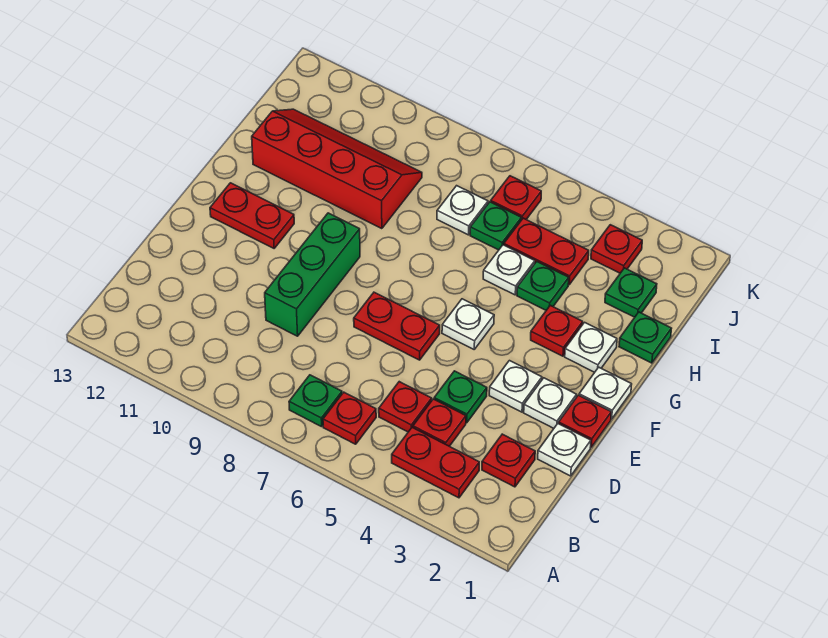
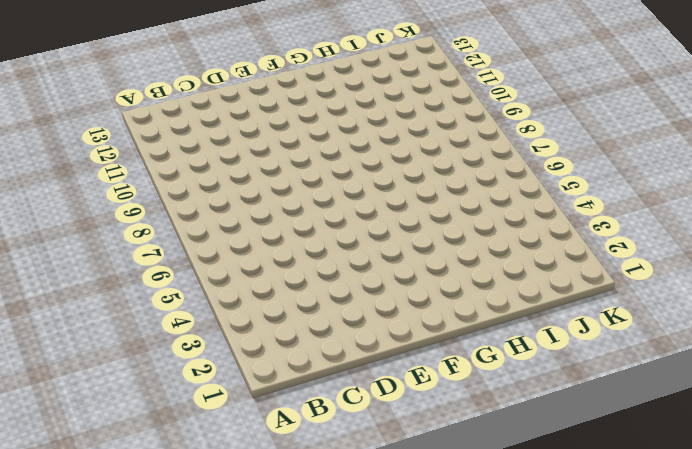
none -> red 1x2 plate [392,427,479,498]
none -> red 1x1 plate [323,392,376,444]
none -> green 1x1 plate [289,375,342,427]

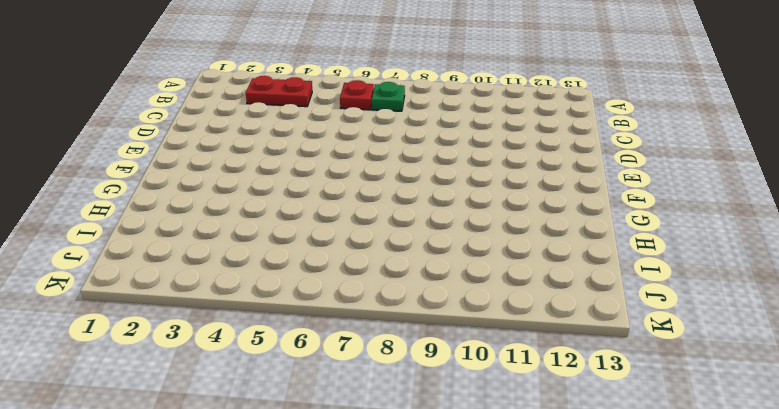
none -> red 1x1 plate [482,434,535,487]
none -> red 1x1 plate [413,399,466,446]
none -> red 1x1 plate [379,382,432,432]

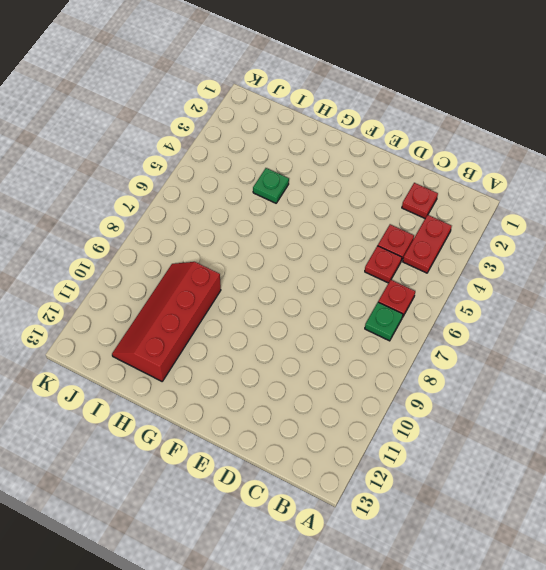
none -> white 1x1 plate [538,424,591,476]
none -> green 1x1 plate [434,371,487,423]
none -> green 1x3 brick [265,213,360,336]

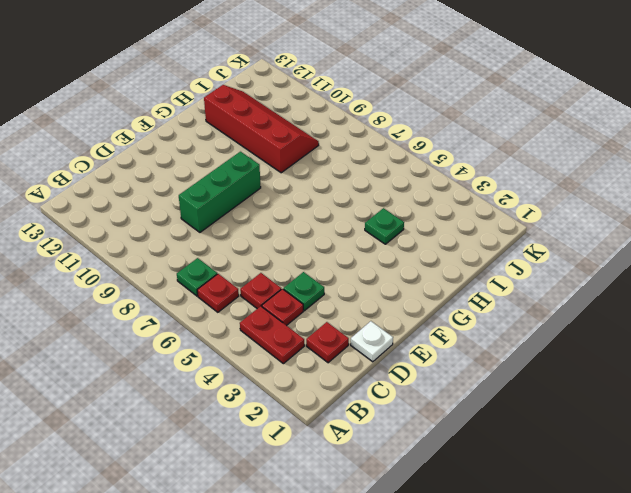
none -> red 1x1 plate [559,395,611,447]
none -> white 1x1 plate [524,378,577,428]
none -> white 1x1 plate [489,361,542,412]

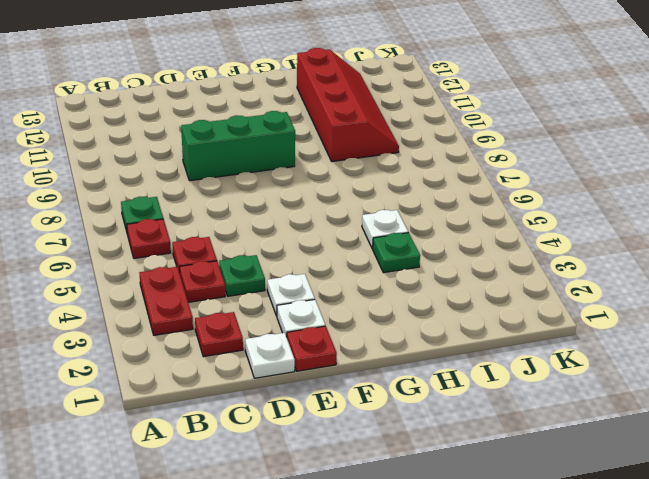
none -> red 1x2 plate [354,292,440,360]
none -> white 1x1 plate [579,367,632,419]
none -> white 1x1 plate [442,299,494,349]

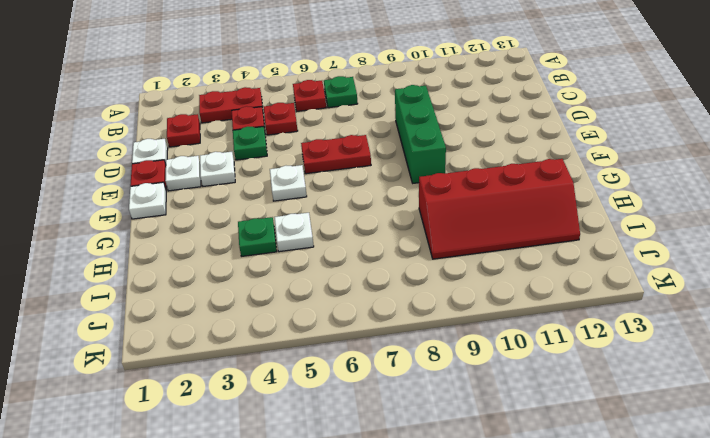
none -> red 1x2 plate [210,183,294,248]
none -> white 1x1 plate [565,322,617,372]
none -> red 1x1 plate [531,305,583,356]

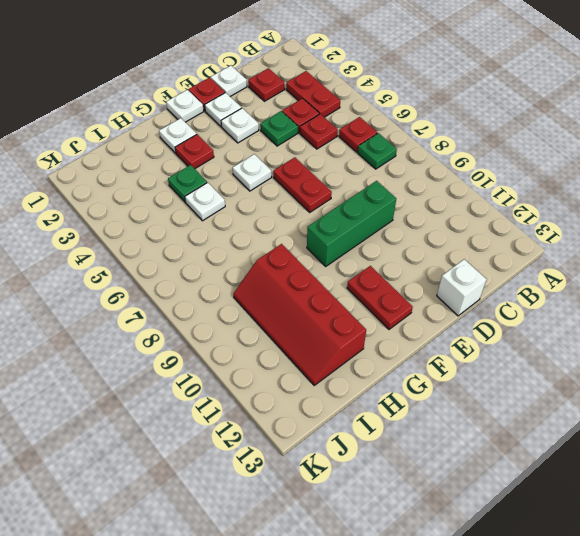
white 1x1 brick [437,259,486,316] -> none
none -> green 1x1 plate [619,312,671,363]
none -> green 1x1 plate [605,268,657,317]
none -> red 1x2 plate [504,218,589,285]

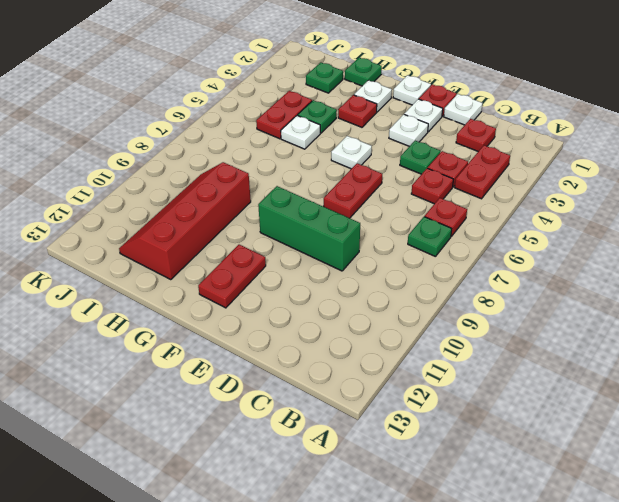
none -> green 1x1 plate [470,202,521,250]
none -> white 1x1 plate [437,186,488,235]
none -> red 1x1 plate [591,225,642,273]

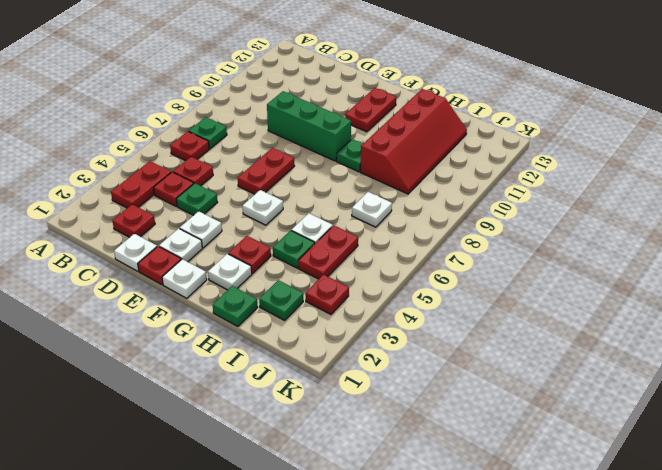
green 1x1 plate [336,139,363,172] -> green 1x1 plate moved to [470,202,521,250]
none -> red 1x1 plate [491,176,541,220]

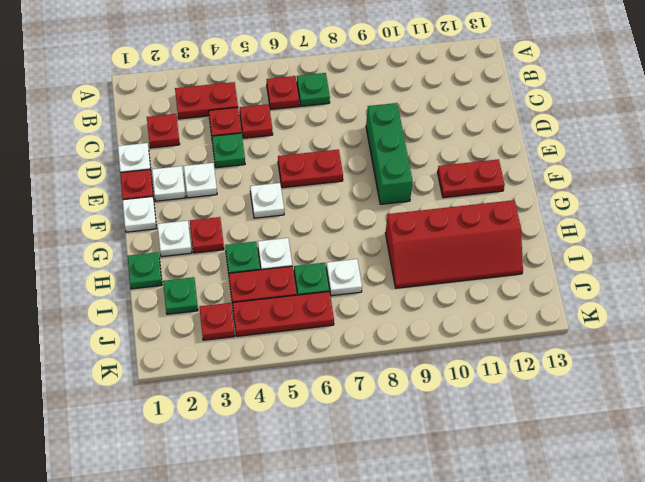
red 1x3 plate [232,292,334,336] -> red 1x1 plate [491,176,541,220]

